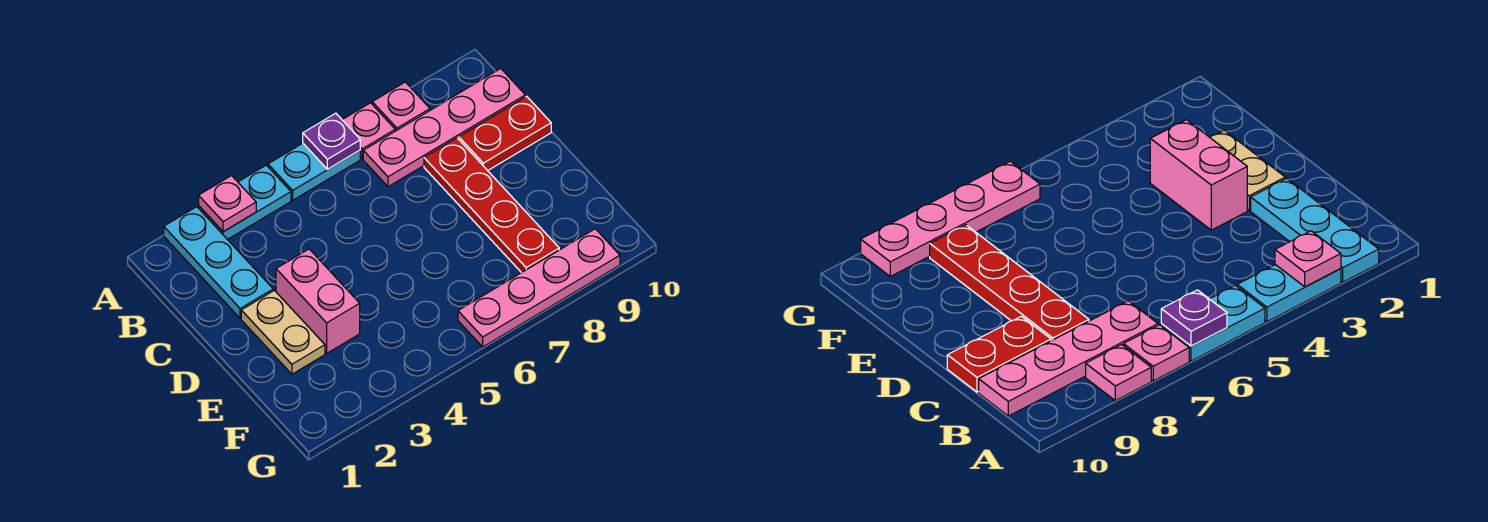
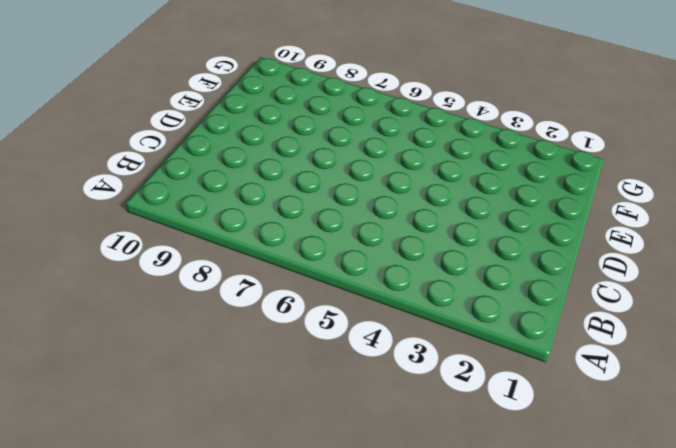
none -> cyan 1x3 plate [164,207,273,318]
none -> cyan 1x2 plate [199,165,291,240]
none -> cyan 1x2 plate [268,143,360,200]

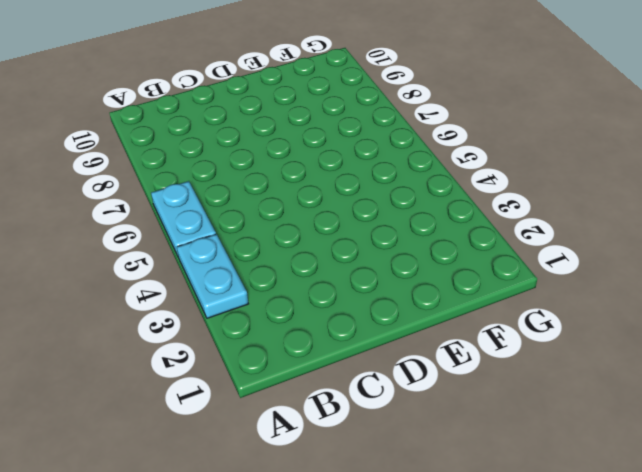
none -> cyan 1x3 plate [164,207,273,318]
none -> pink 1x1 plate [342,103,395,159]
none -> pink 1x1 plate [372,82,430,131]

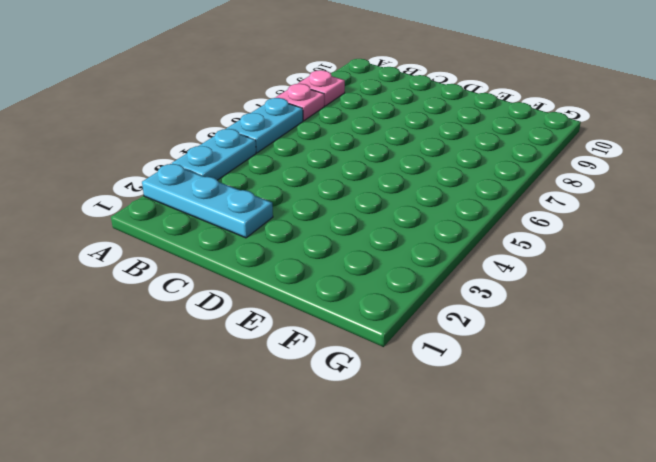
none -> pink 1x4 plate [363,68,525,187]
none -> red 1x4 plate [424,138,559,273]
none -> red 1x2 plate [459,96,551,171]

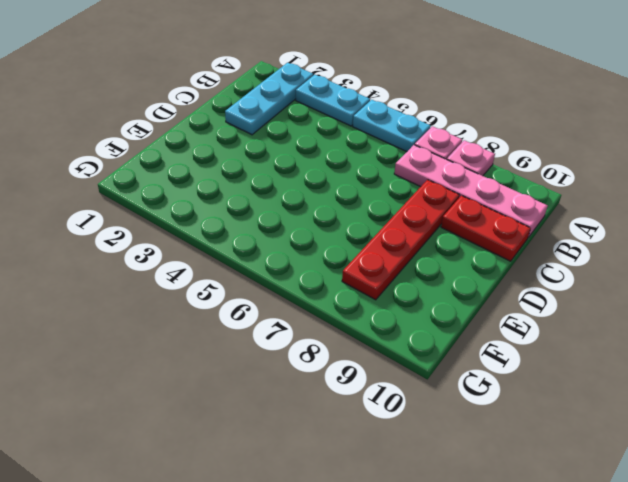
none -> tan 1x2 plate [241,290,325,374]
none -> pink 1x2 brick [276,249,360,353]
none -> pink 1x4 plate [458,229,620,347]

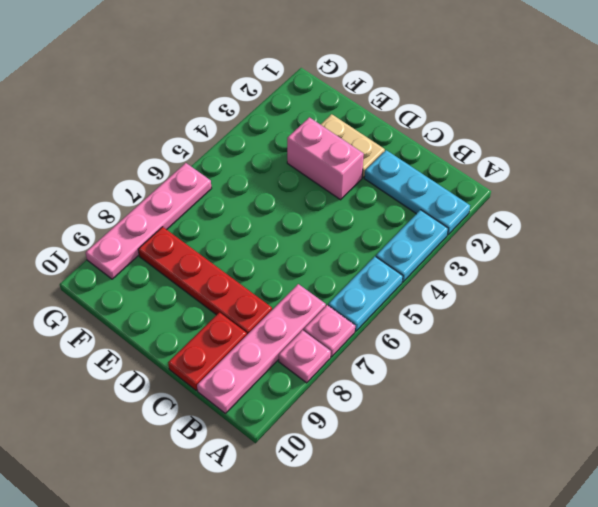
none -> pink 1x1 plate [199,176,256,232]
none -> purple 1x1 plate [303,113,360,169]

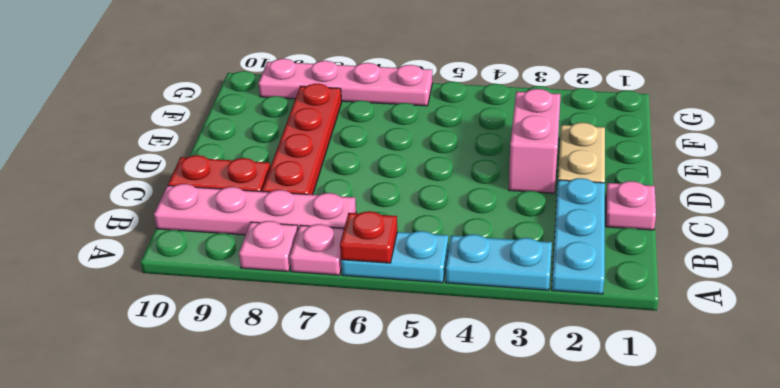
red 1x1 plate [340,211,397,263] -> purple 1x1 plate [303,113,360,169]
pink 1x1 plate [606,181,656,230] -> pink 1x1 plate moved to [199,176,256,232]

